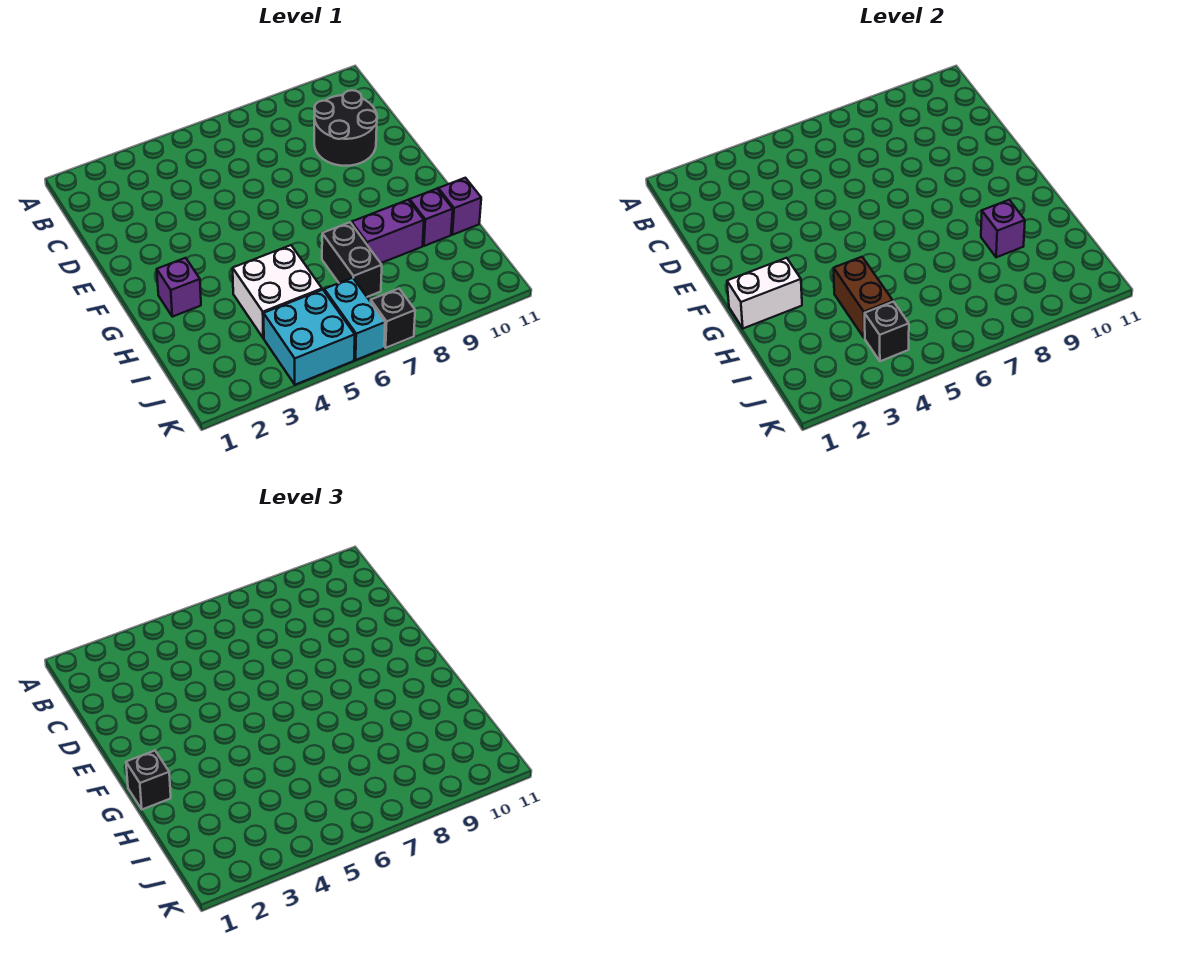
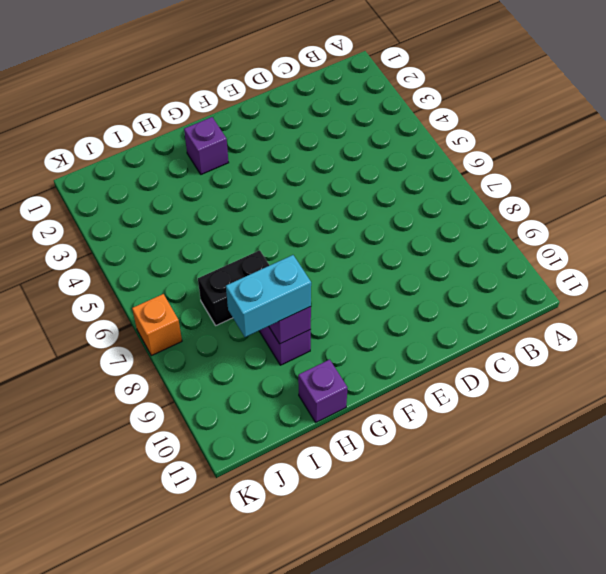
cyan 1x2 brick [226,255,311,337] -> cyan 1x2 brick moved to [324,278,385,360]
orange 1x1 brick [132,294,182,356] -> black 1x1 brick [371,289,415,348]
none -> black 2x2 round brick [314,90,377,166]
none -> white 2x2 brick [233,245,322,338]
none -> purple 1x1 brick [410,189,453,246]

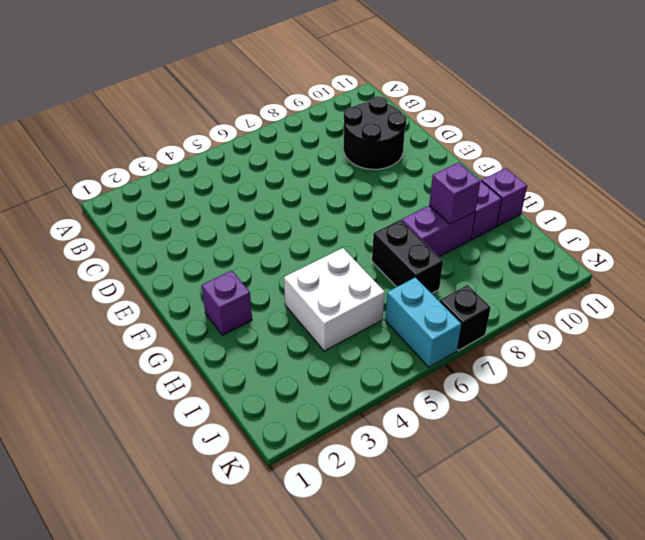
none -> cyan 2x2 brick [264,290,355,385]
none -> white 1x2 brick [727,258,802,328]
none -> brown 1x2 brick [834,257,893,338]

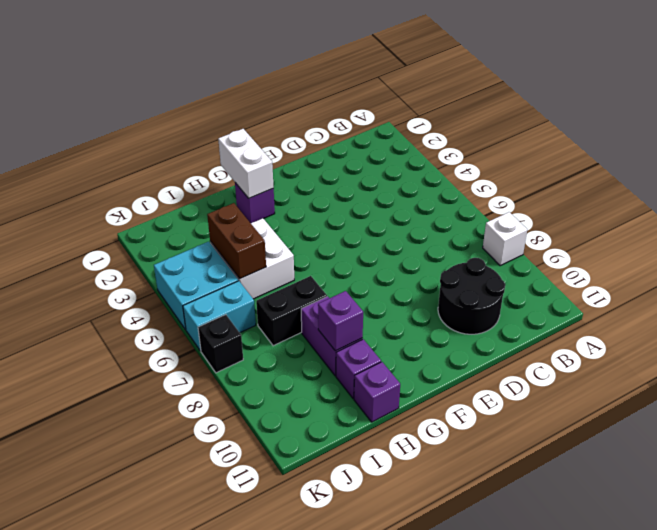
white 1x1 brick [483,212,527,266] -> none
brown 1x2 brick [207,203,266,279] -> brown 1x2 brick turned to [834,257,893,338]
none -> black 1x1 brick [865,302,909,361]
none -> black 1x1 brick [126,751,171,809]

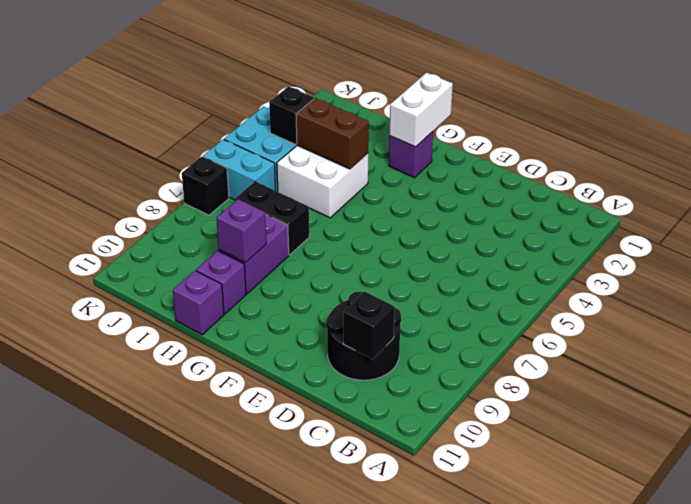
black 1x1 brick [343,291,394,359] -> black 1x1 brick moved to [126,751,171,809]

